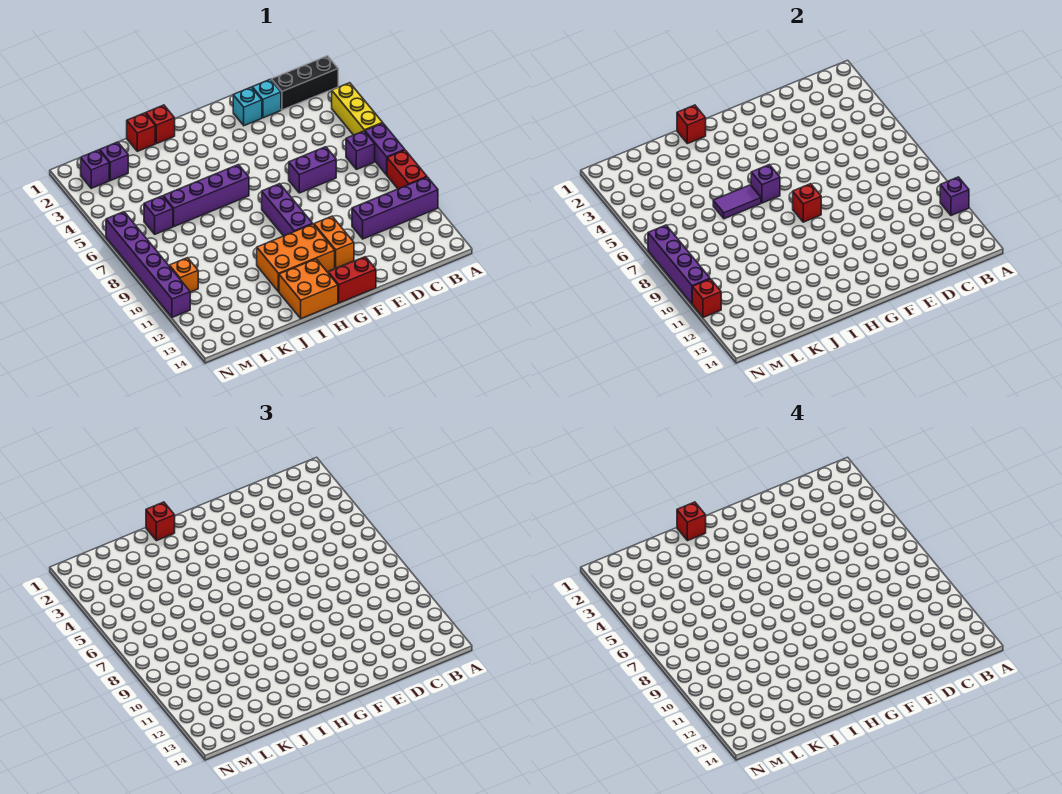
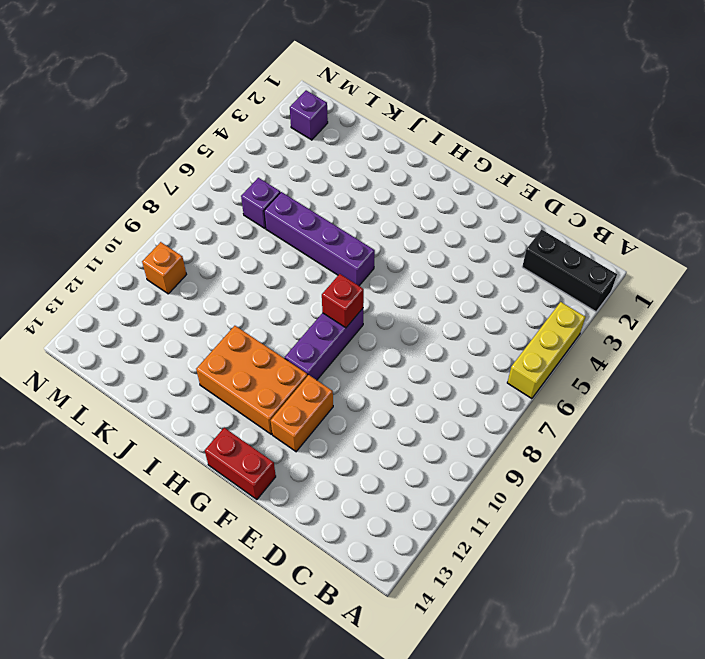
none -> purple 1x2 brick [365,123,405,175]
none -> red 1x2 brick [387,150,427,189]
none -> purple 1x4 brick [352,177,438,239]
none -> purple 1x1 brick [346,131,375,170]

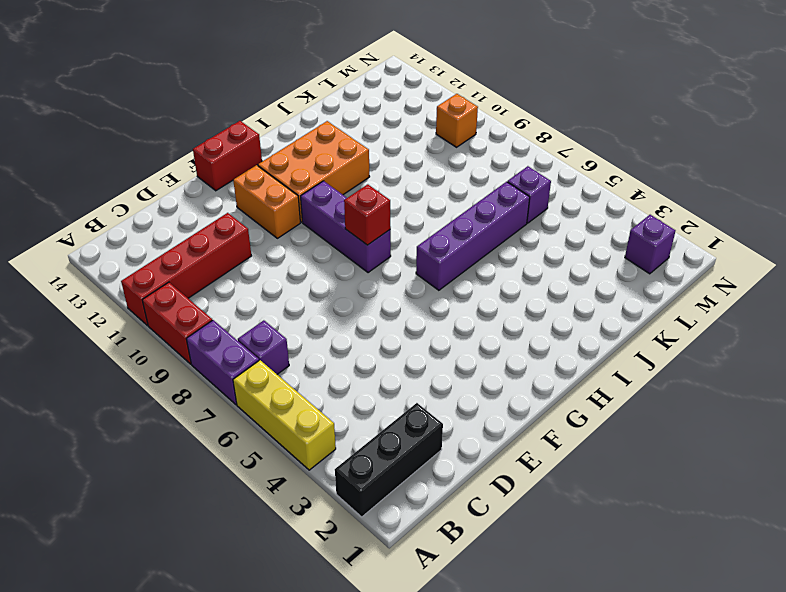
red 1x4 brick [121,213,251,325] -> purple 1x4 brick [352,177,438,239]
none -> cyan 1x1 brick [252,79,281,118]
none -> purple 1x2 brick [289,147,336,193]
none -> cyan 1x1 brick [233,87,262,126]
none -> orange 2x2 brick [279,259,338,319]

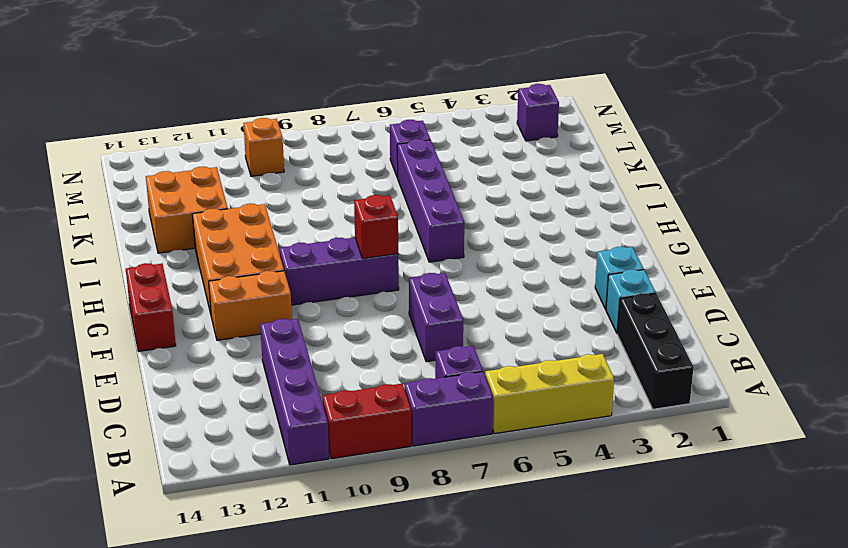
orange 2x2 brick [146,167,228,253] -> orange 2x2 brick moved to [279,259,338,319]
none -> red 1x1 brick [146,105,175,144]
none -> red 1x1 brick [127,113,155,151]
none -> purple 1x1 brick [99,142,128,181]
none -> purple 1x6 brick [106,212,190,317]

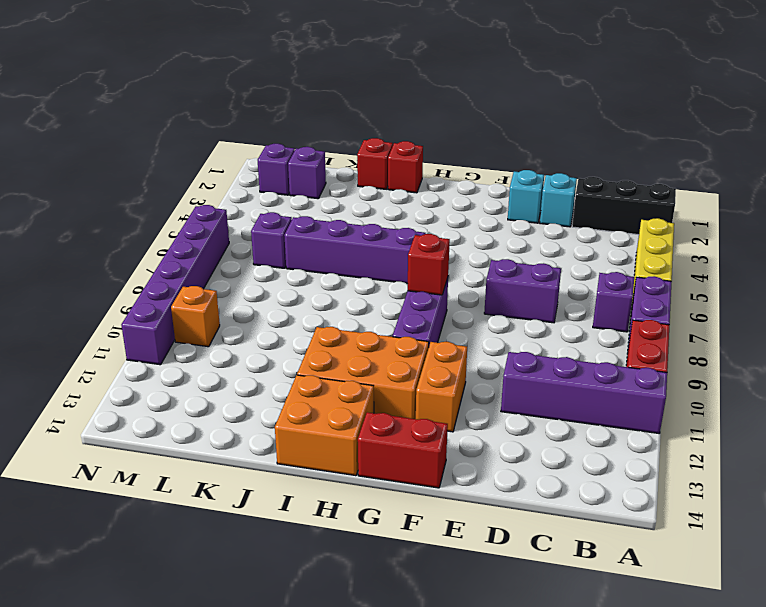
none -> purple 1x1 brick [940,177,969,216]
none -> purple 1x1 brick [751,165,780,203]
none -> red 1x1 brick [677,105,706,144]
none -> purple 1x2 tile [713,185,761,219]

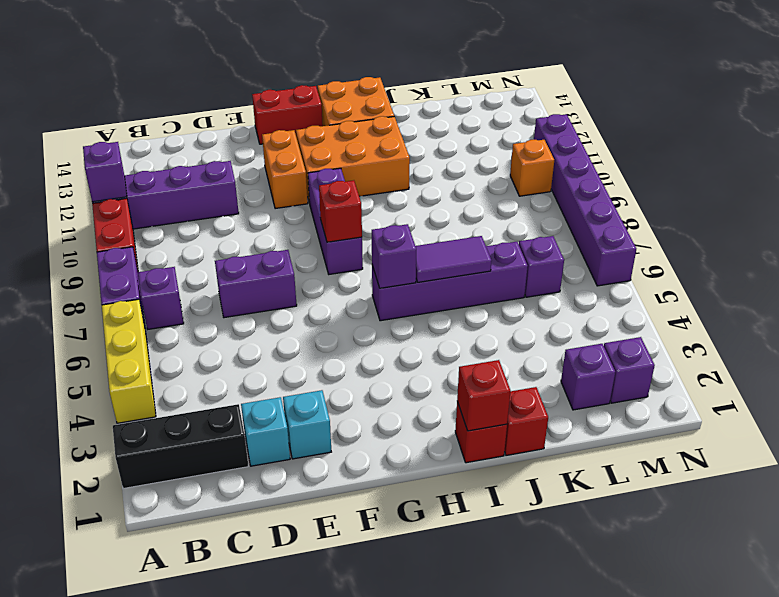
none -> purple 1x4 brick [648,225,710,304]
none -> red 1x1 brick [692,279,721,317]
none -> red 1x1 brick [146,502,175,541]
none -> red 1x1 brick [677,502,706,541]

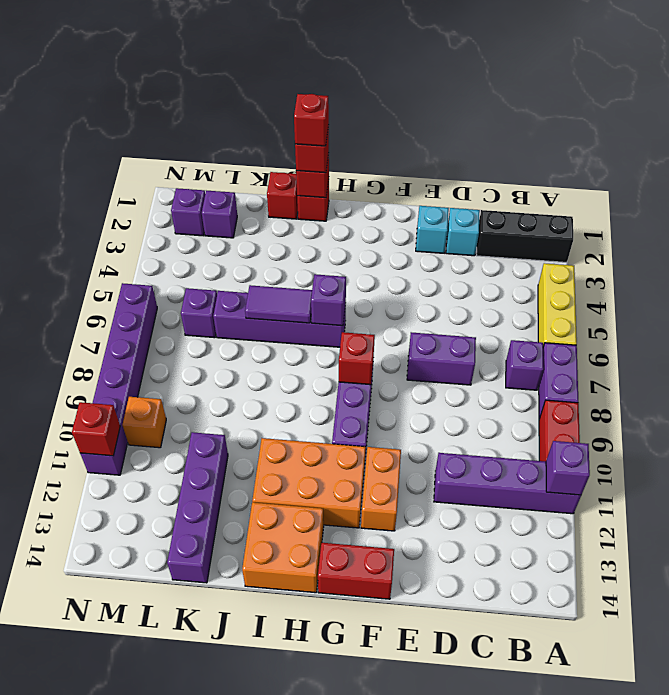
purple 1x4 brick [167,432,228,583] -> purple 1x4 brick moved to [648,225,710,304]

